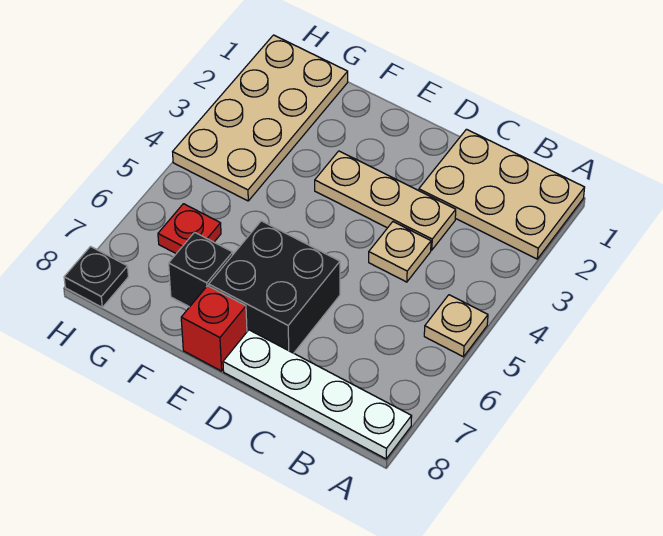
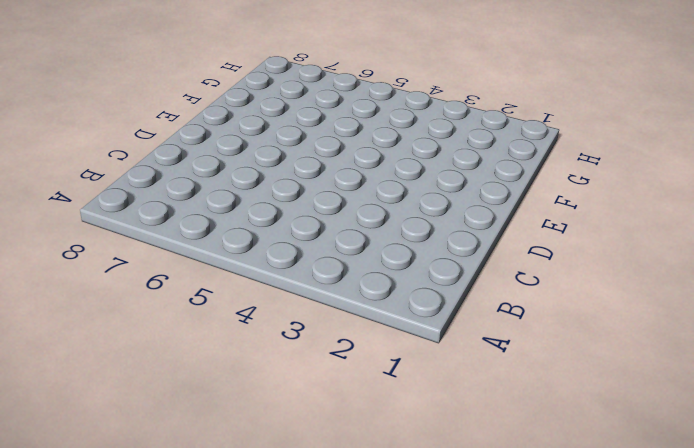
none -> tan 2x3 plate [419,129,585,259]
none -> tan 1x1 plate [424,295,488,357]

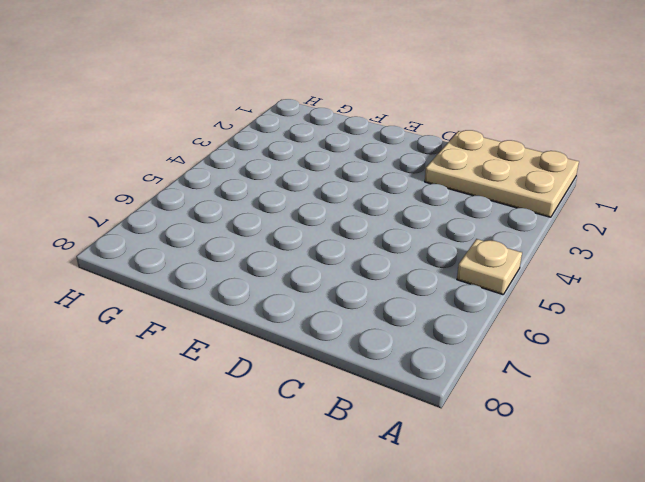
none -> white 1x4 plate [223,330,412,459]
none -> tan 1x3 plate [315,151,456,250]

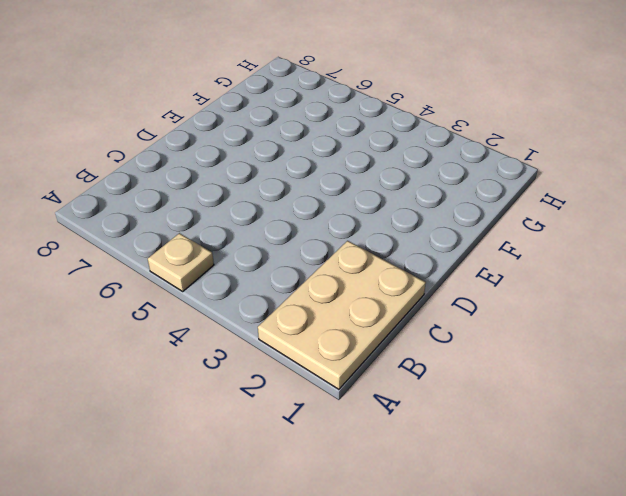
none -> white 1x4 plate [223,330,412,459]
none -> tan 1x3 plate [315,151,456,250]

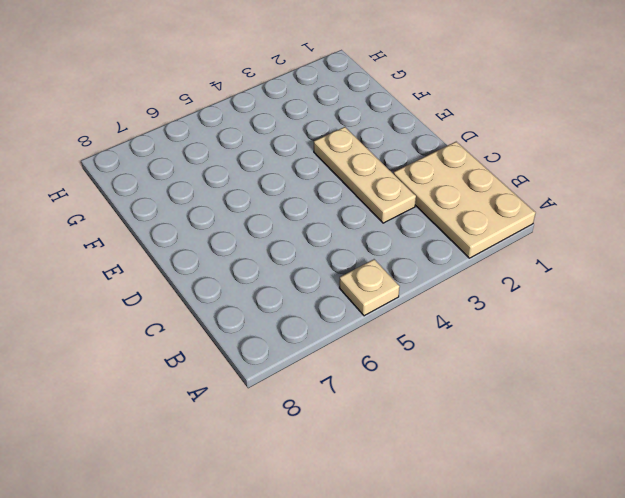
none -> white 1x4 plate [223,330,412,459]
none -> tan 1x1 plate [369,222,431,282]

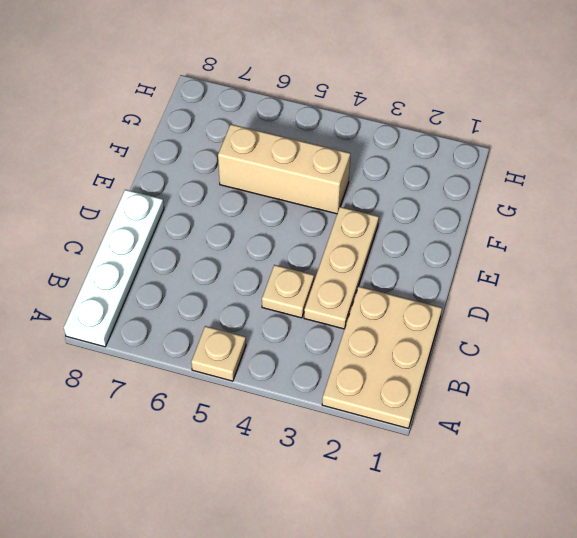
tan 1x3 brick [218,124,350,214] -> none
none -> black 2x2 brick [209,221,340,353]
none -> red 1x1 brick [181,286,247,371]

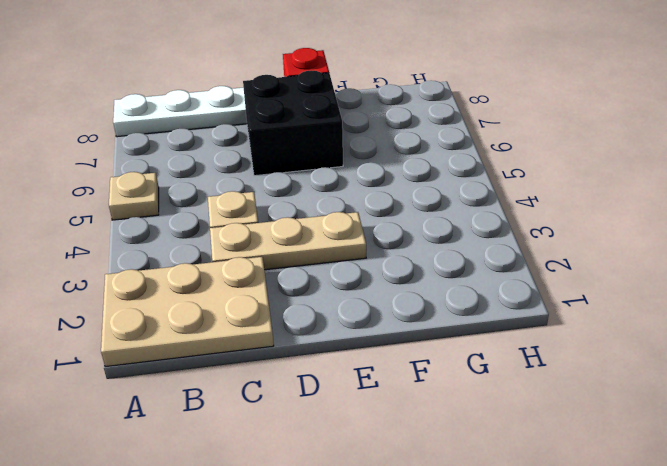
none -> black 1x1 brick [169,232,233,307]
none -> tan 2x4 plate [173,35,348,201]

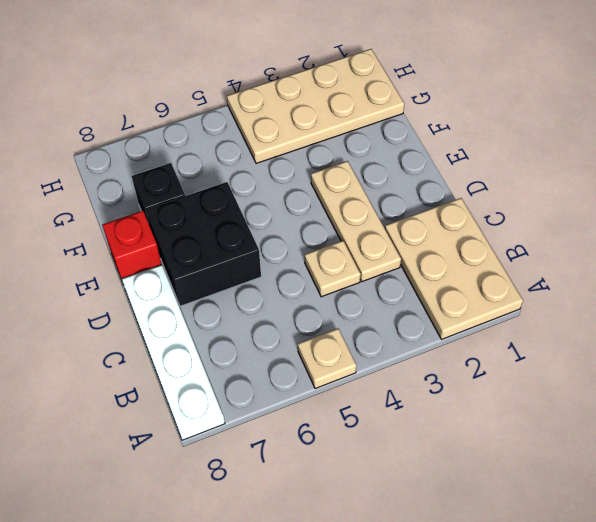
none -> red 1x1 plate [158,204,221,254]
none -> black 1x1 plate [64,247,128,307]

